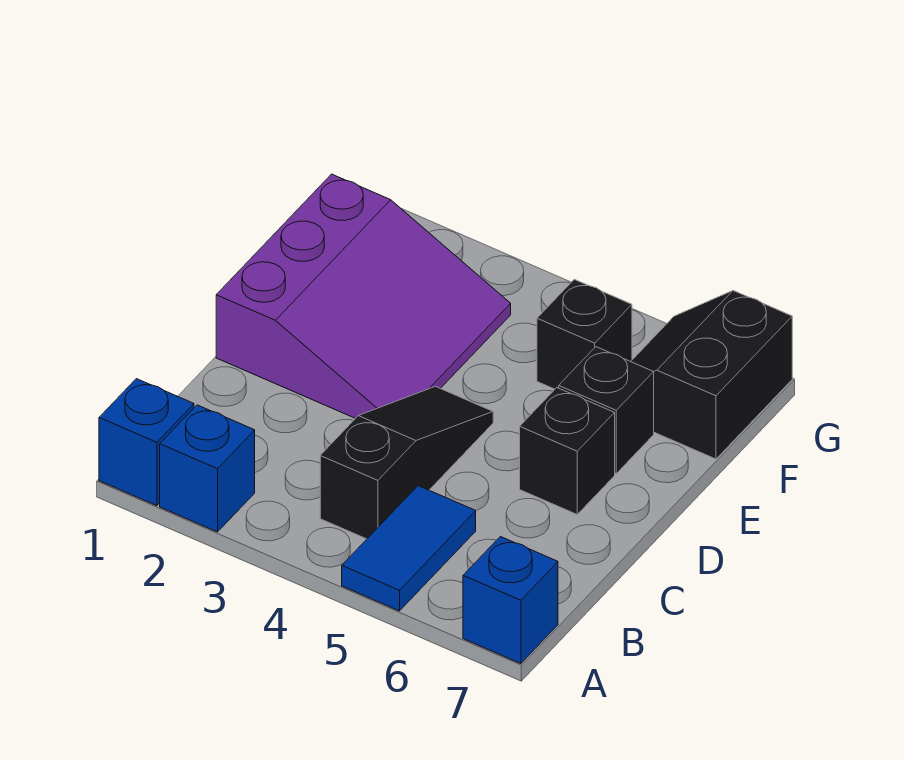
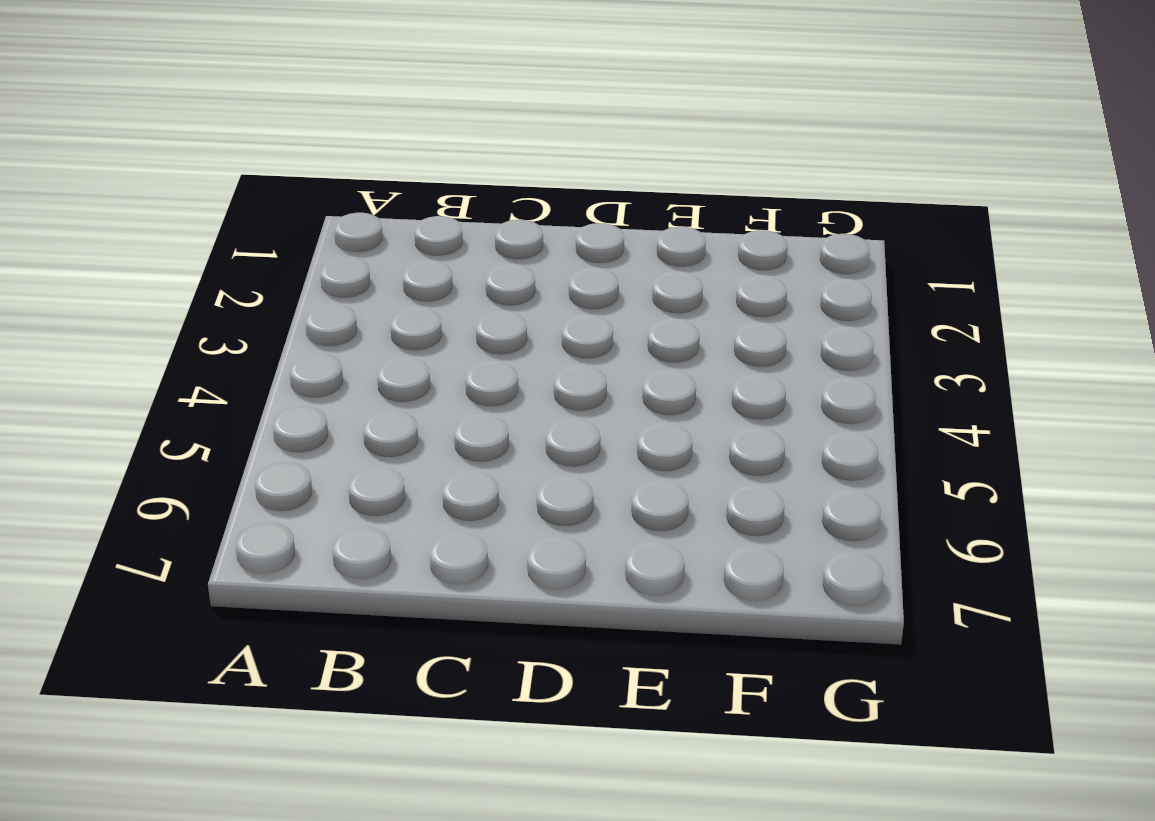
none -> blue 1x1 brick [99,379,194,506]
none -> blue 1x1 brick [160,405,255,532]

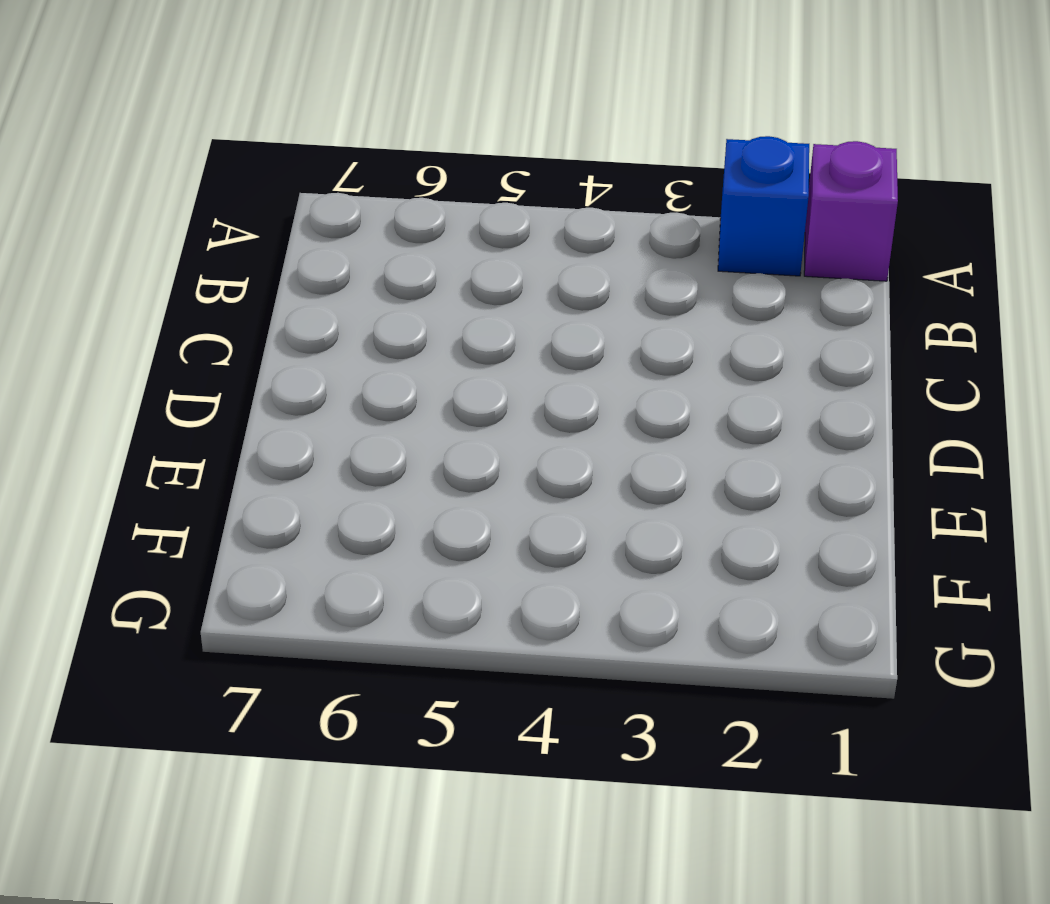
purple 1x1 brick [804,141,898,281] -> blue 1x1 brick [99,379,194,506]
none -> blue 1x2 tile [342,486,476,611]
none -> blue 1x1 brick [463,537,558,664]

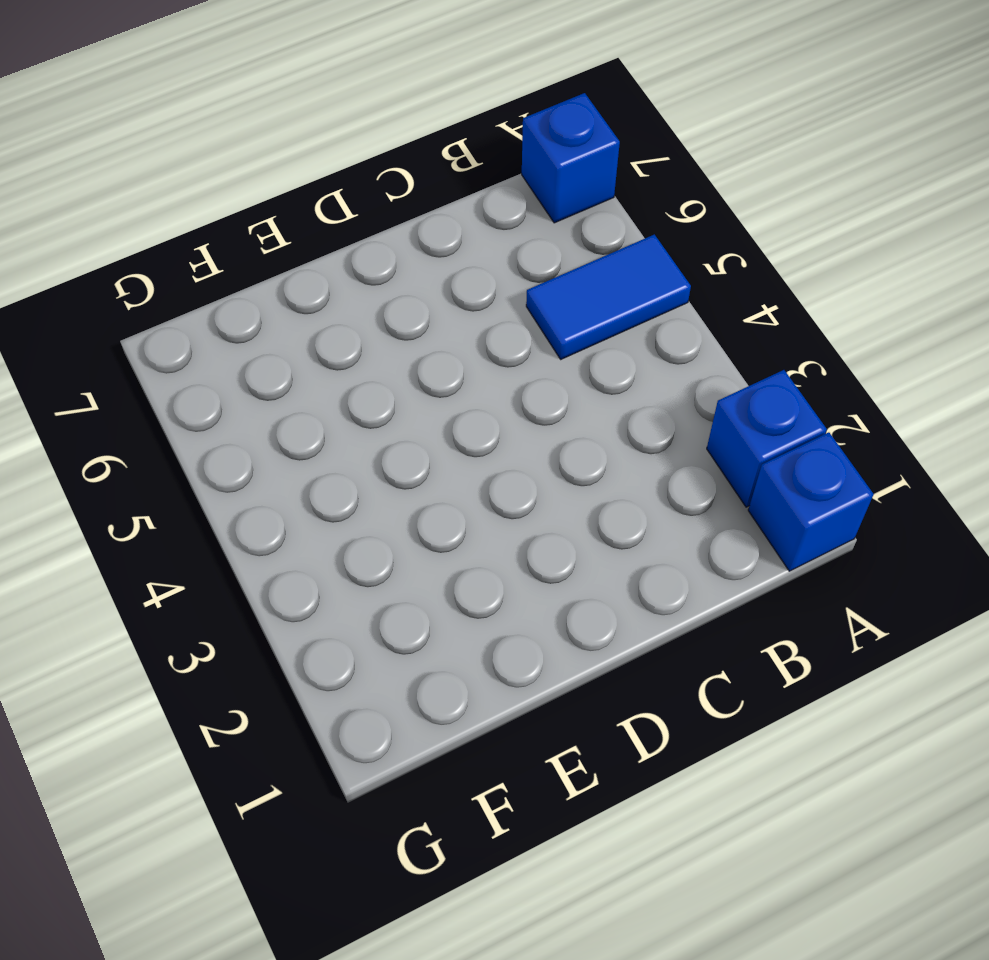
none -> black 1x3 slope [320,386,493,539]
none -> purple 3x3 slope [216,174,511,418]

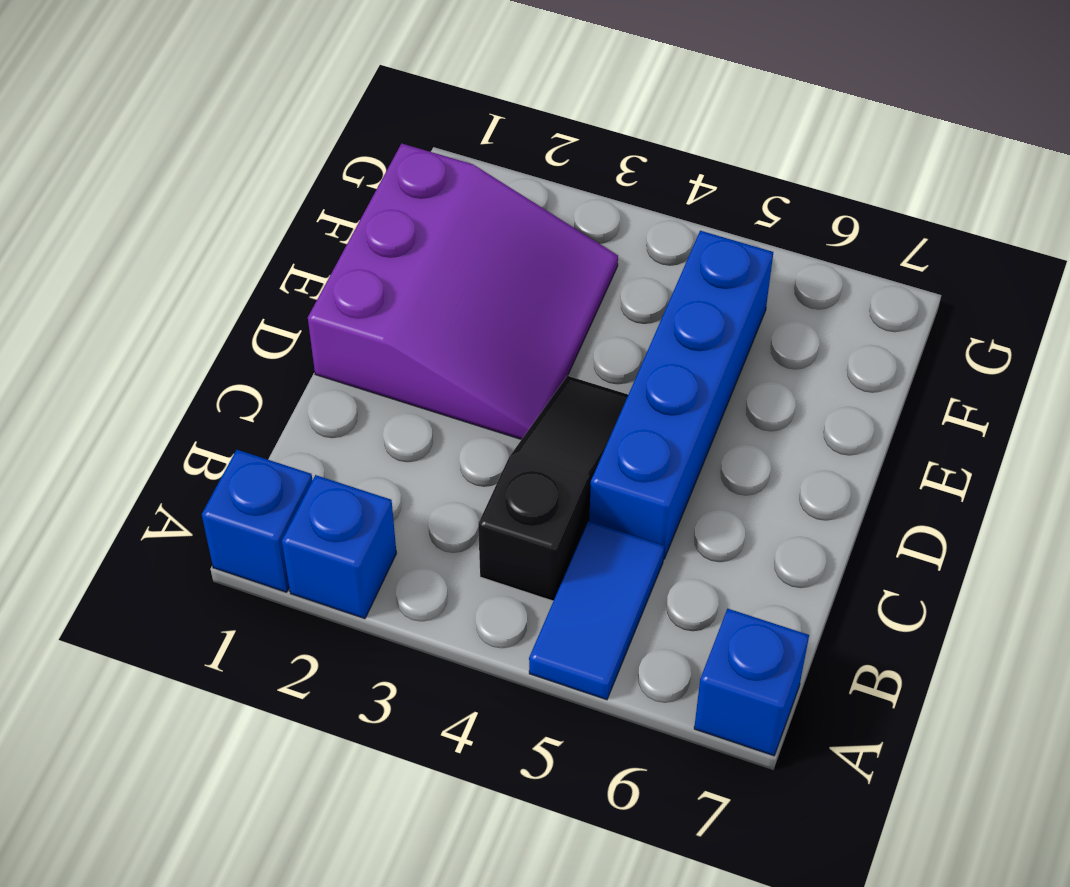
blue 1x4 brick [589,231,773,559] -> black 1x1 brick [537,279,632,389]
none -> black 1x1 brick [520,388,615,514]
none -> black 1x1 brick [559,347,654,473]

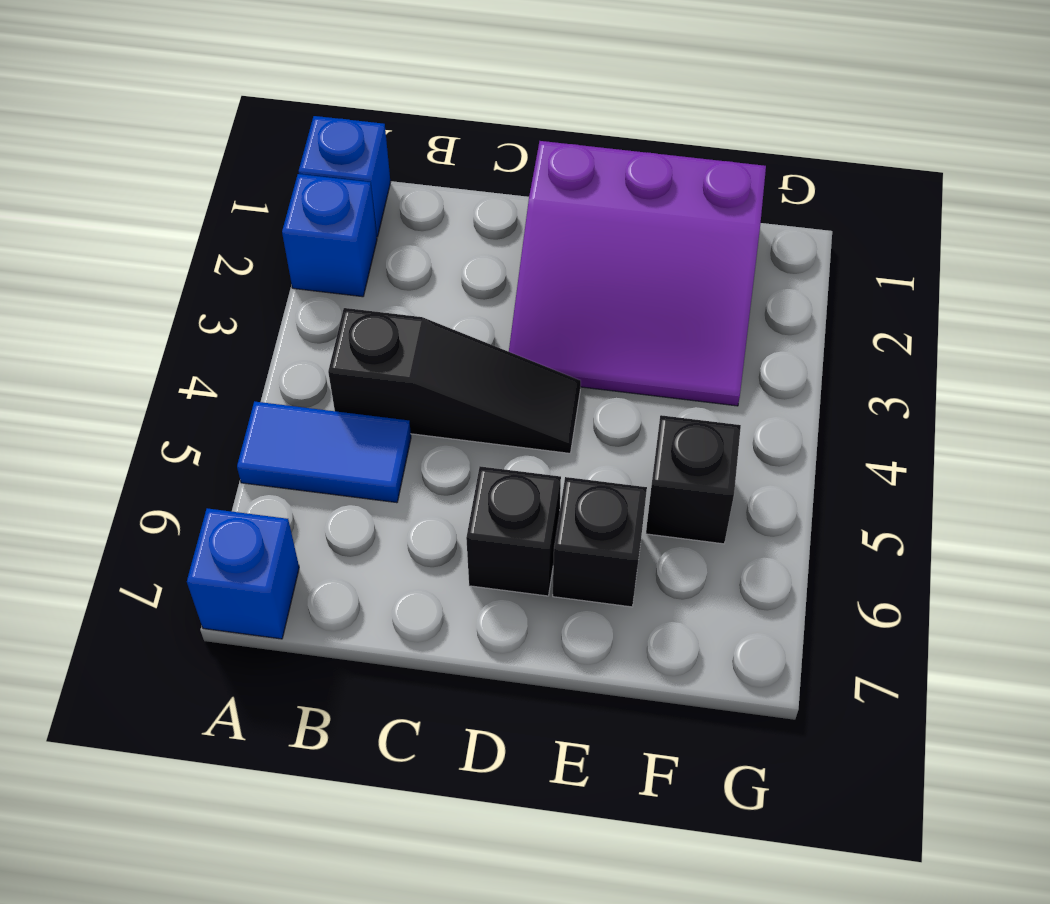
none -> black 2x2 slope [631,291,792,459]

